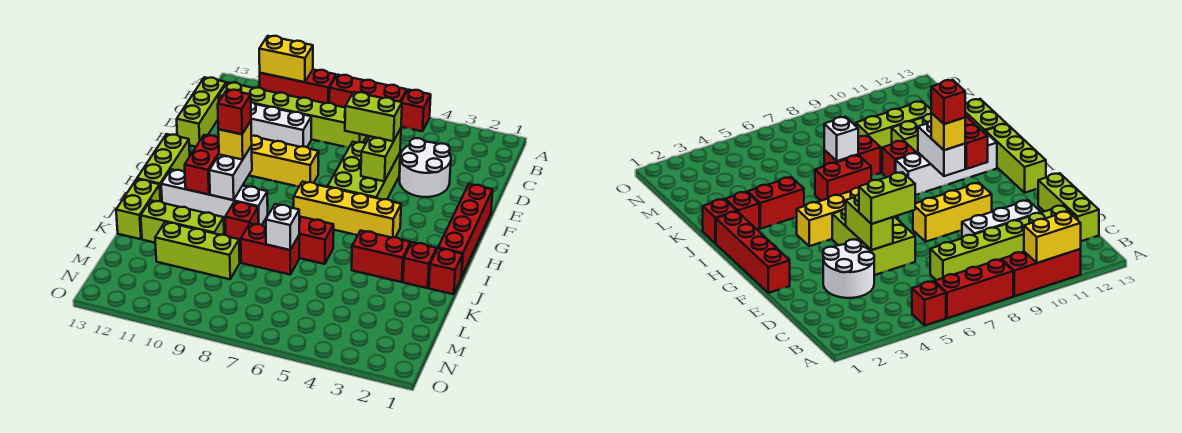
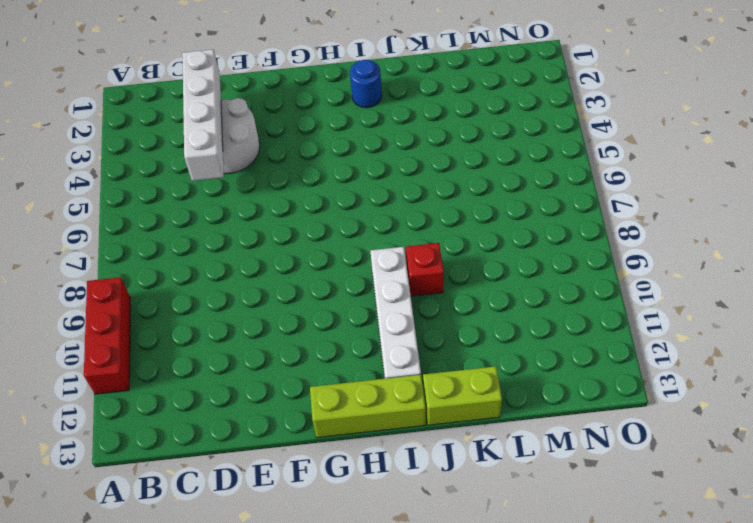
white 1x4 brick [182,49,224,181] -> none
blue 1x1 round brick [350,60,382,108] -> none
none -> red 1x1 brick [401,90,431,131]
none -> red 1x3 brick [329,75,407,107]
none -> lime 1x6 brick [219,82,367,148]
none -> lime 1x3 brick [177,77,226,147]

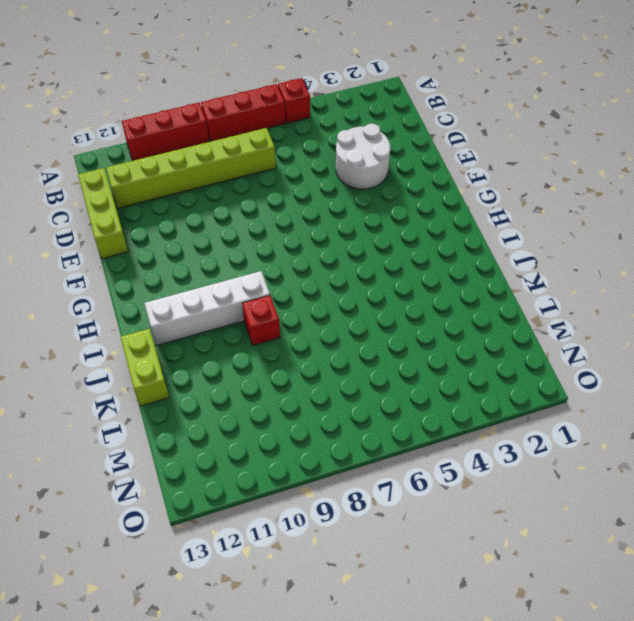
none -> white 1x3 brick [251,102,311,147]
none -> lime 2x3 brick [328,142,400,200]
none -> red 1x4 brick [438,184,493,277]
none -> yellow 1x3 brick [249,136,319,187]

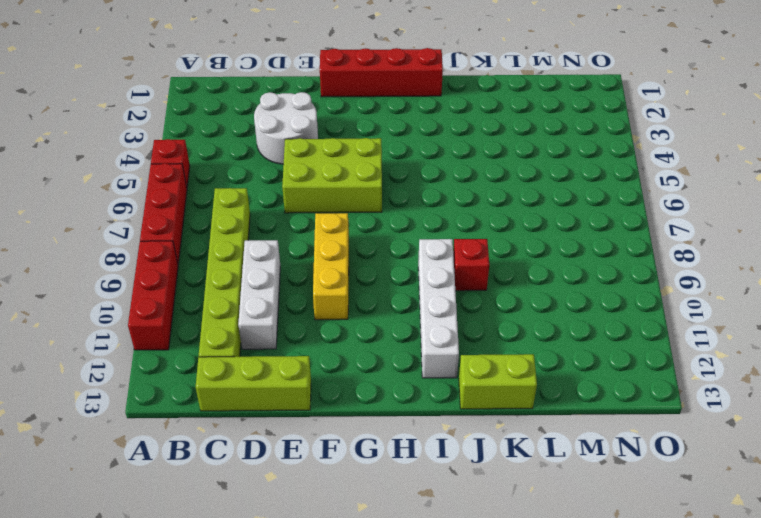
none -> lime 1x3 brick [137,134,190,202]
none -> yellow 1x4 brick [294,182,401,238]
none -> red 1x1 brick [429,248,463,294]
none -> red 1x1 brick [403,242,437,288]

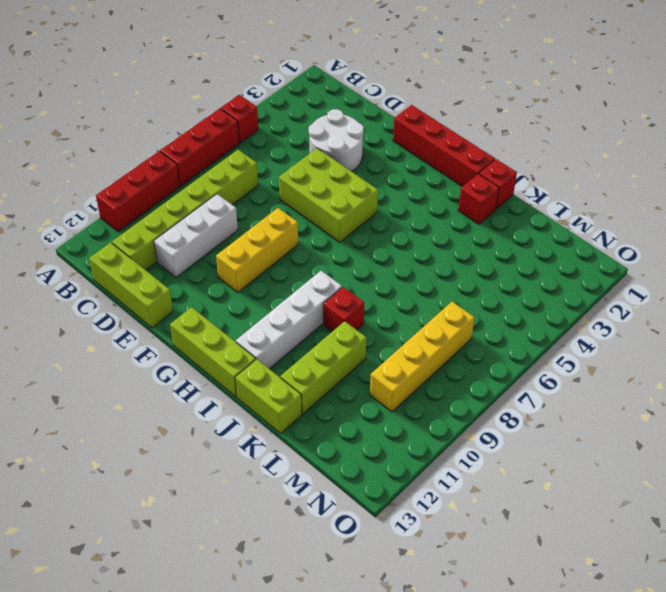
yellow 1x4 brick [370,302,475,412] -> yellow 1x4 brick moved to [294,182,401,238]
none -> red 1x2 brick [352,230,411,282]
none -> red 1x2 brick [299,216,334,264]
none -> red 1x2 brick [241,223,299,275]
none -> lime 1x3 brick [155,222,240,279]

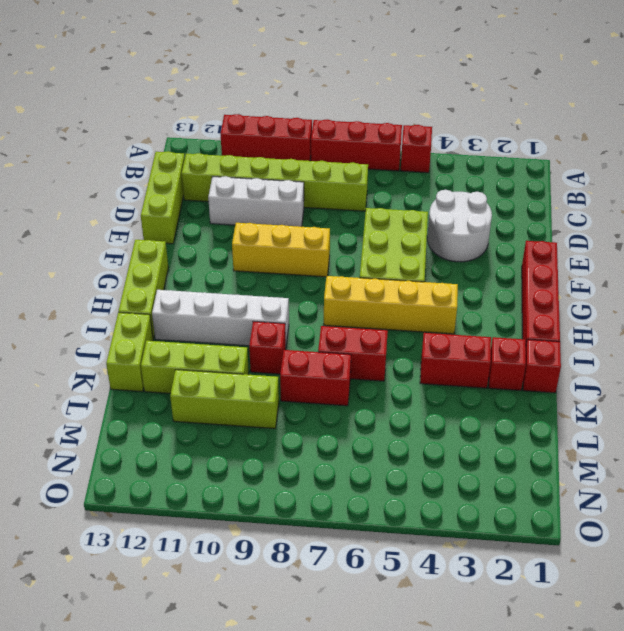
none -> yellow 1x2 brick [259,36,313,82]
none -> lime 1x2 brick [361,128,401,181]
none -> white 1x2 brick [209,146,252,200]
none -> red 1x2 brick [185,135,219,195]

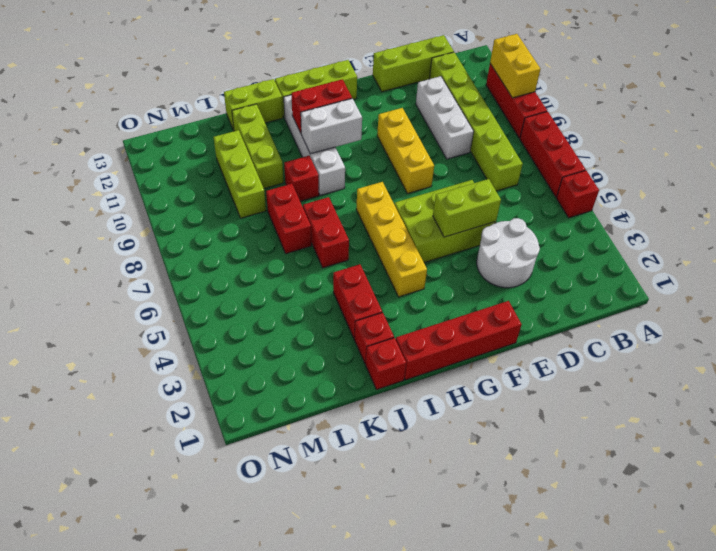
none -> white 1x1 brick [266,204,299,250]
none -> lime 1x2 brick [345,92,402,141]
none -> yellow 1x1 brick [218,121,252,160]
none -> red 1x1 brick [218,89,251,134]

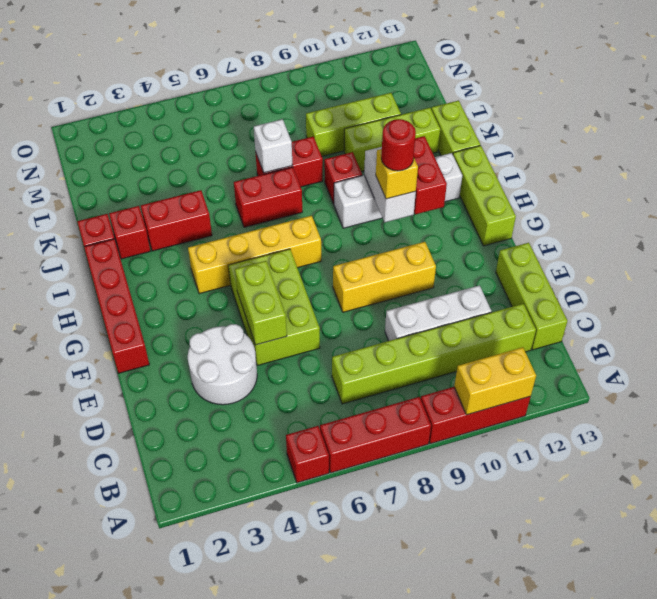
red 1x1 round brick [381,119,416,171] -> red 1x1 brick [218,89,251,134]
none -> lime 1x2 brick [345,92,402,141]

